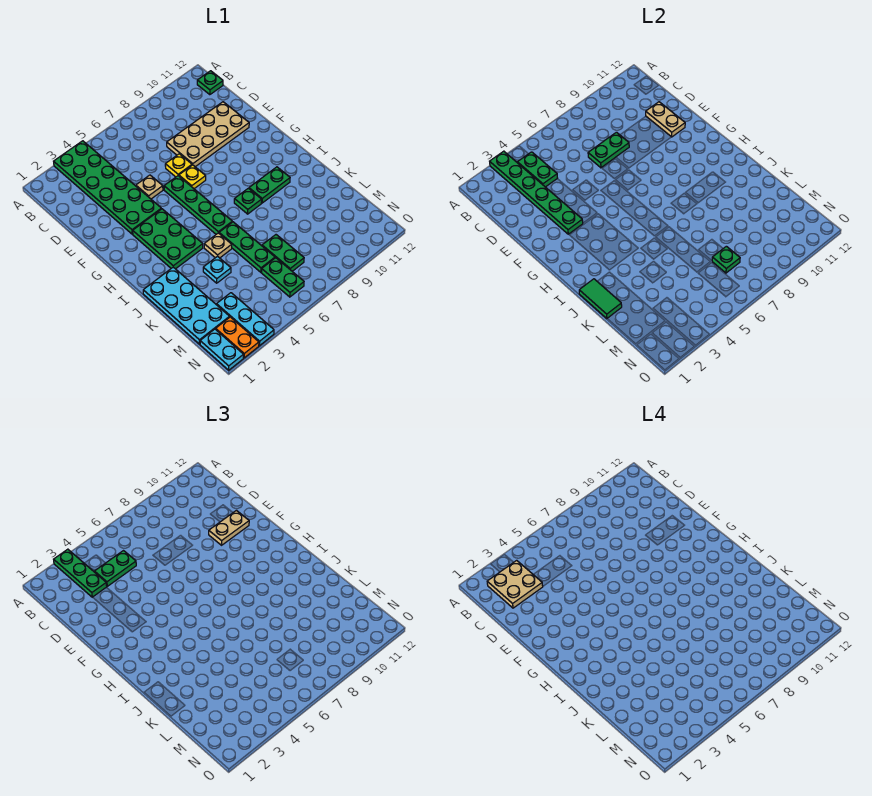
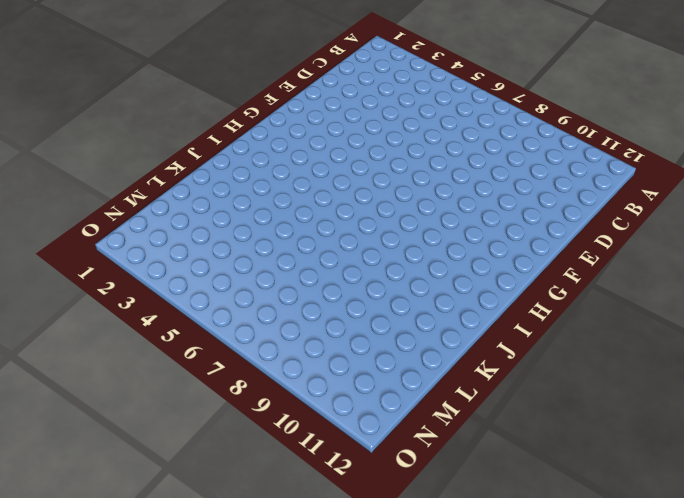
none -> green 2x6 plate [54,141,161,234]
none -> green 1x1 plate [197,71,223,95]
none -> tan 2x4 plate [167,102,249,167]

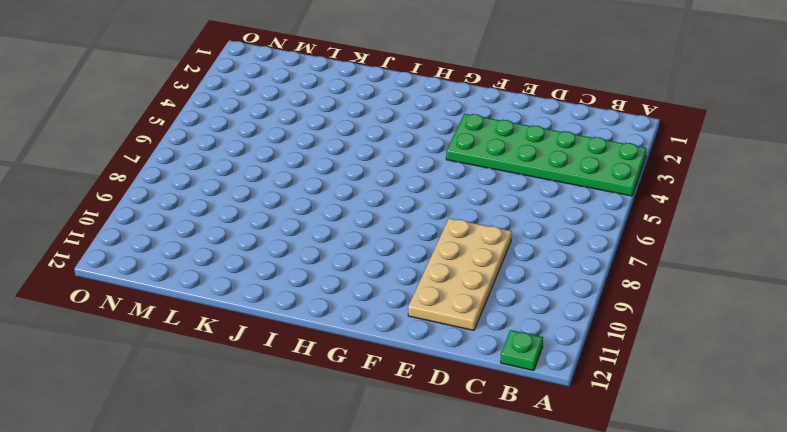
none -> tan 1x1 plate [136,175,163,199]
none -> yellow 1x1 plate [165,154,192,177]
none -> green 1x4 plate [164,176,232,234]

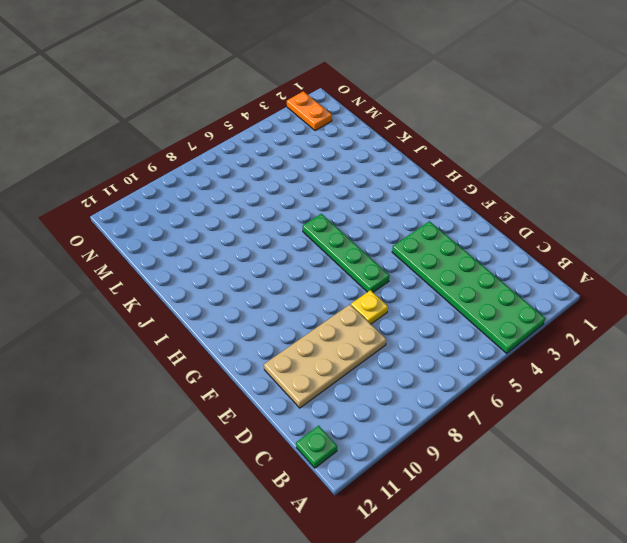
none -> tan 1x1 plate [136,175,163,199]
none -> yellow 1x1 plate [179,165,206,189]
none -> green 2x3 plate [133,209,203,269]

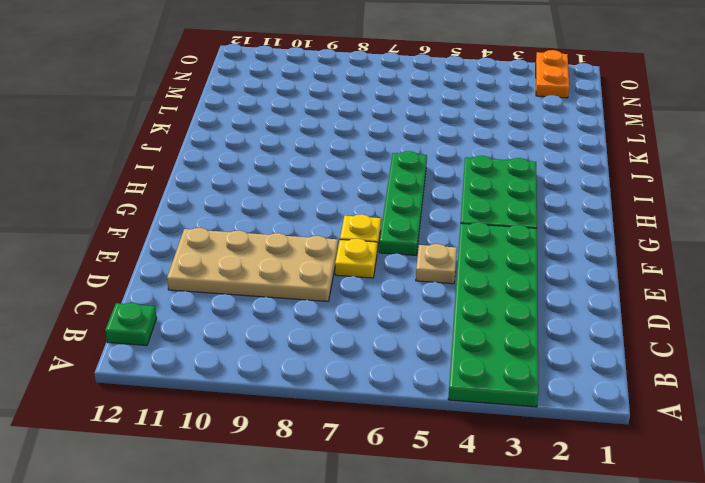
none -> green 1x1 plate [234,188,262,214]
none -> green 1x2 plate [249,167,290,203]
none -> cyan 2x4 plate [143,267,229,344]

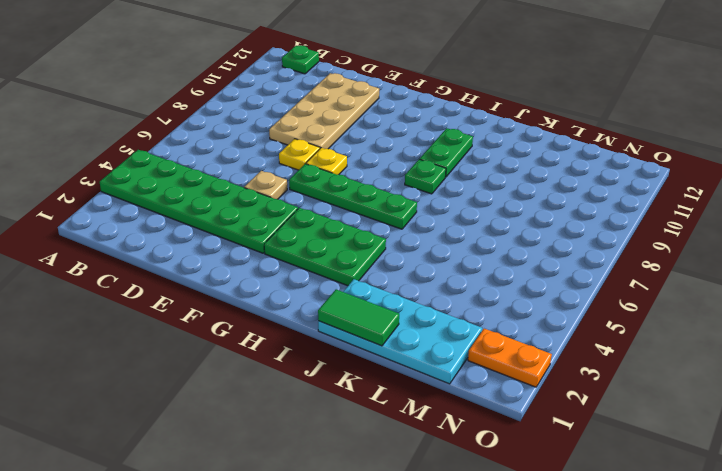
none -> tan 1x1 plate [204,233,232,258]
none -> green 1x3 plate [219,222,275,272]
none -> cyan 1x1 plate [203,256,231,283]

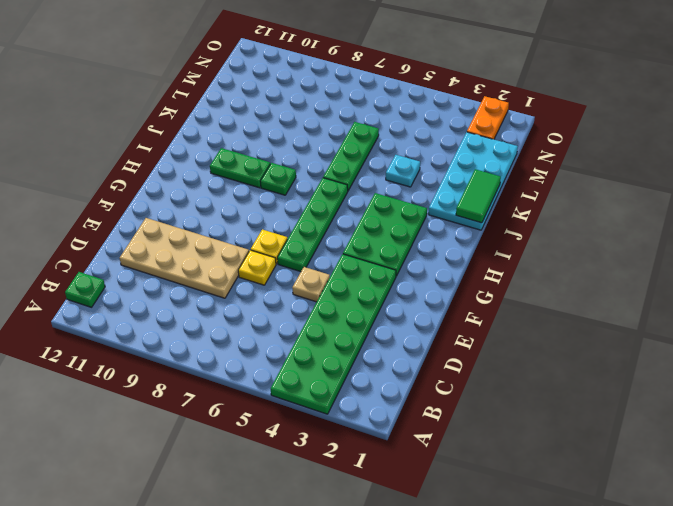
none -> tan 1x1 plate [204,233,232,258]
none -> green 1x2 plate [262,235,304,271]
none -> cyan 1x3 plate [217,293,274,346]

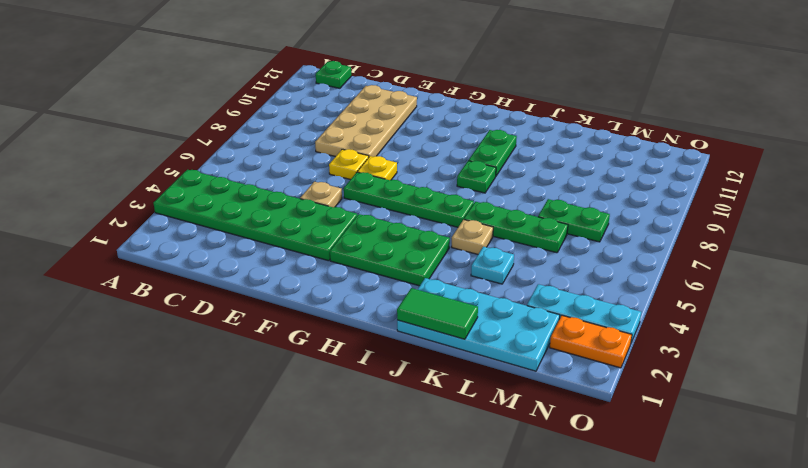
none -> green 1x2 plate [262,258,304,297]
none -> cyan 1x2 plate [200,329,244,370]
none -> green 1x6 plate [490,151,583,234]

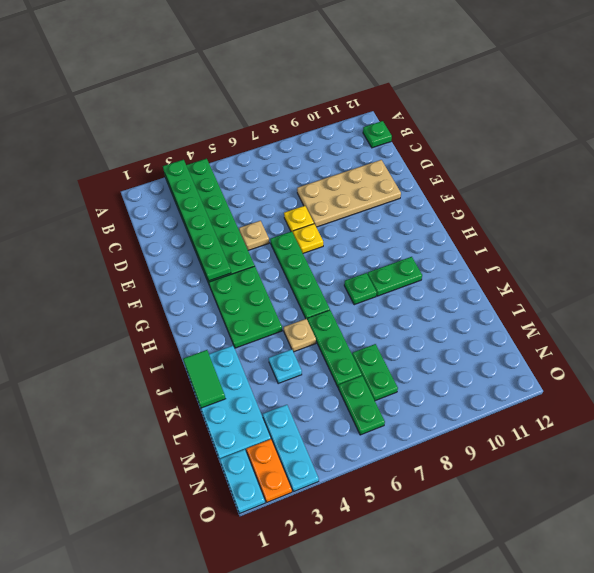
none -> green 1x2 plate [518,152,557,187]
none -> green 1x2 plate [588,132,629,168]
none -> tan 1x2 plate [646,102,685,137]

